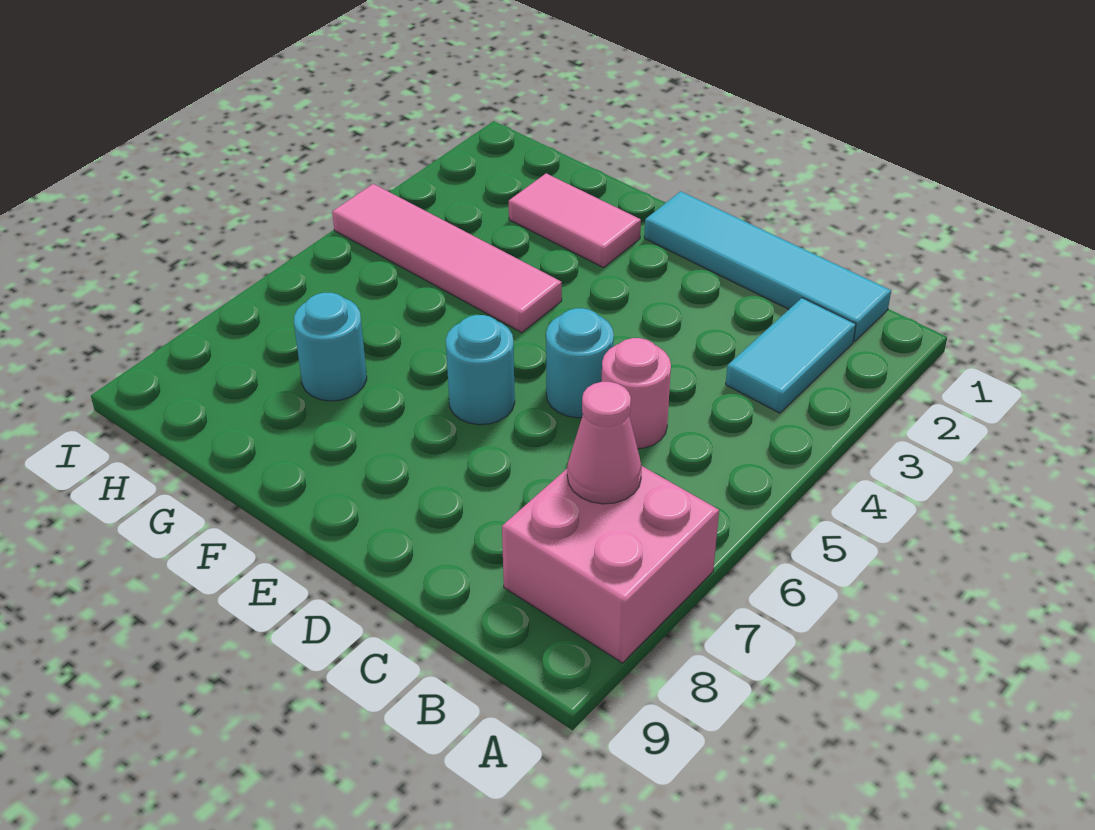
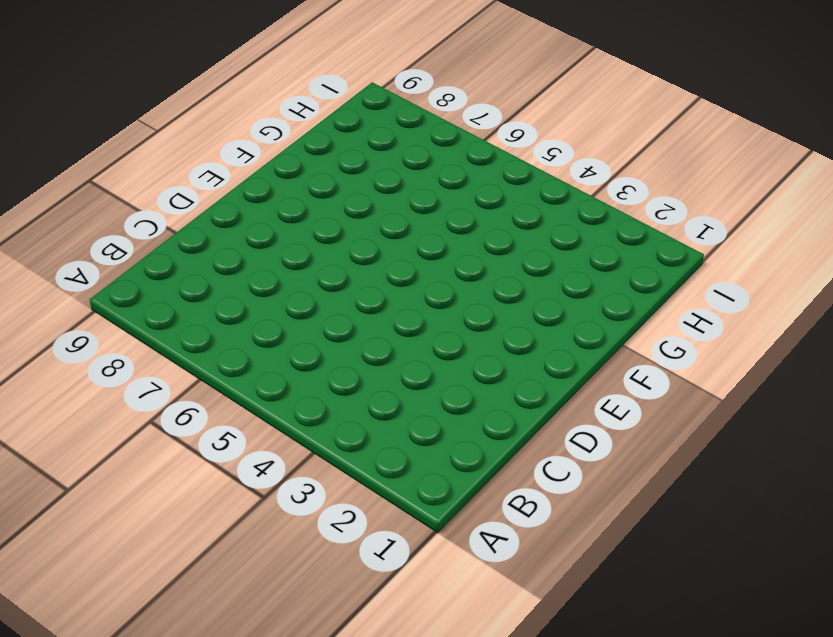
none -> pink 2x2 brick [502,466,719,663]
none -> cyan 1x4 tile [644,191,891,342]

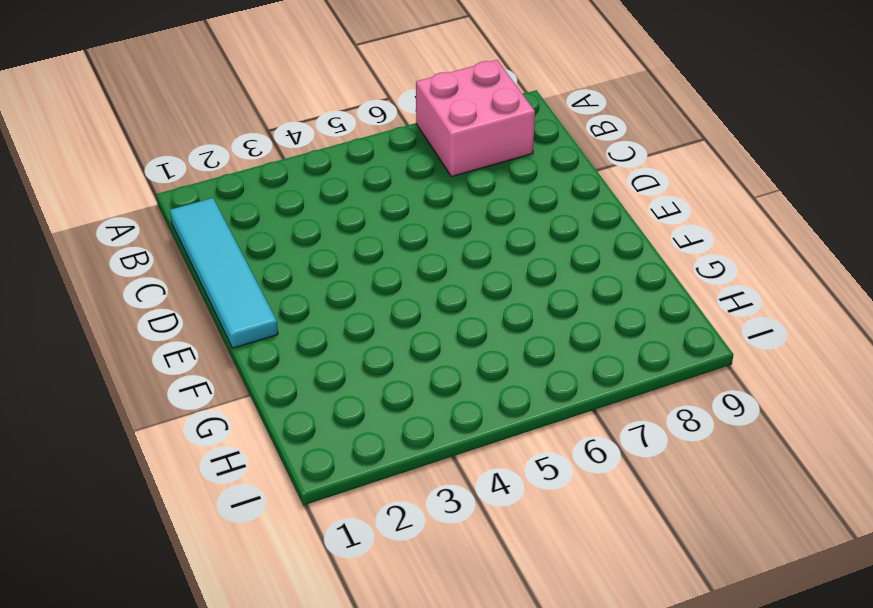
none -> cyan 1x2 tile [726,298,856,413]
none -> pink 1x1 round brick [602,338,671,449]

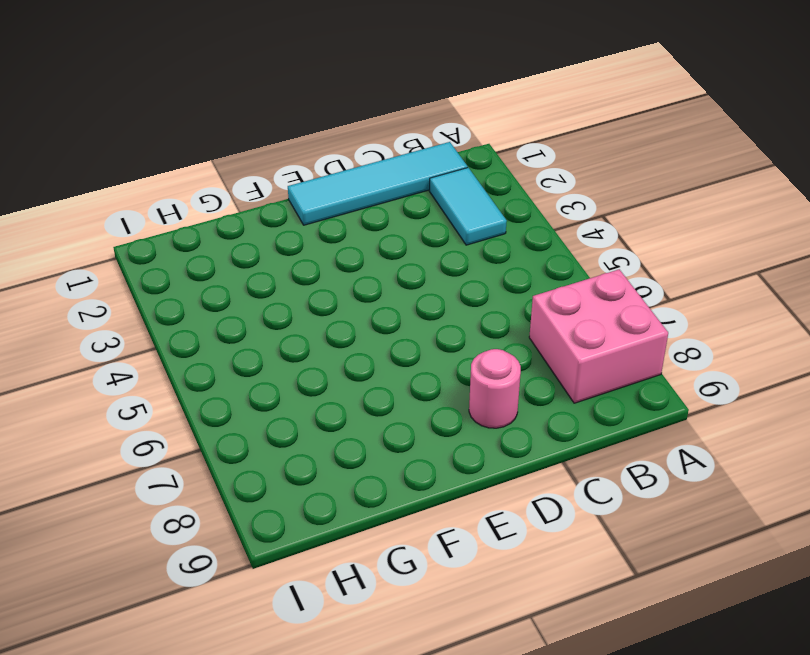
pink 1x1 round brick [469,349,521,428] -> pink 1x1 round brick moved to [602,338,671,449]
none -> cyan 1x1 round brick [546,308,614,418]
none -> cyan 1x1 round brick [446,315,515,425]

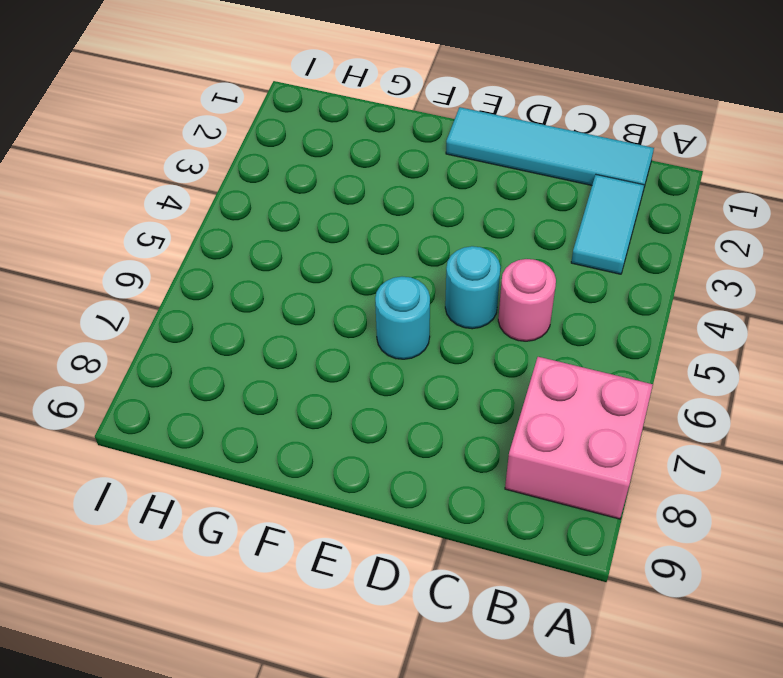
none -> pink 1x2 tile [509,173,641,268]
none -> pink 1x4 tile [332,184,562,333]

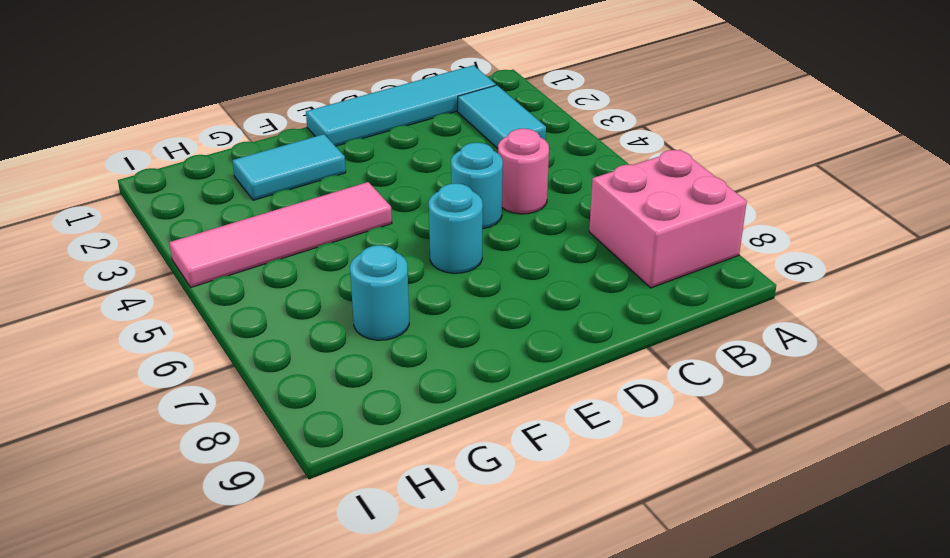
cyan 1x2 tile [232,134,346,200] -> pink 1x2 tile [509,173,641,268]
none -> pink 1x1 cone [567,382,642,504]

